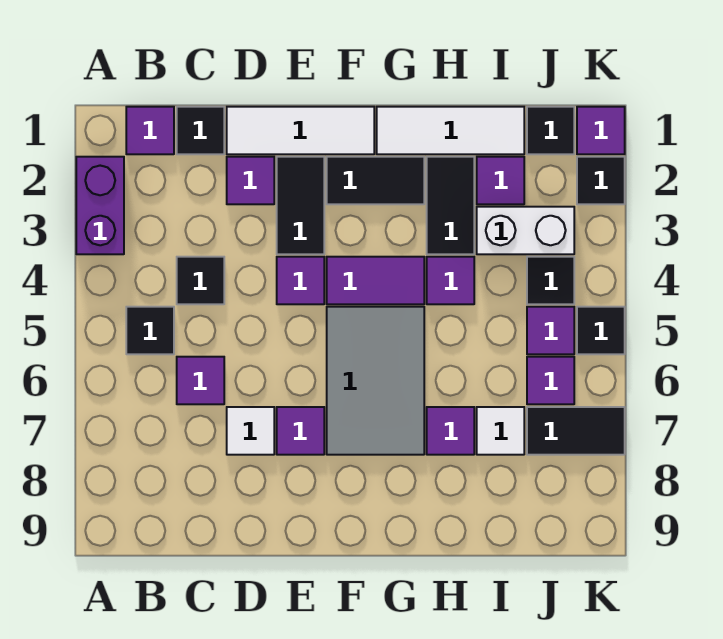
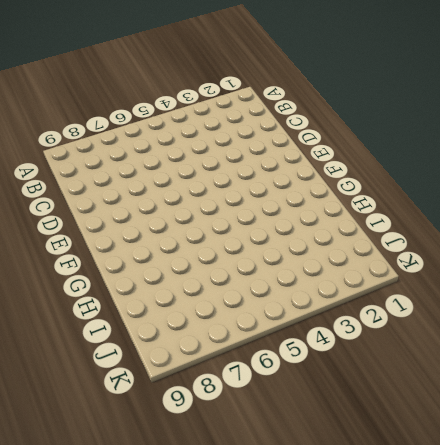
none -> purple 1x2 brick [76,157,124,254]
none -> purple 1x1 tile [126,107,174,154]
none -> black 1x1 tile [126,307,174,354]
none -> black 1x1 tile [177,107,224,154]

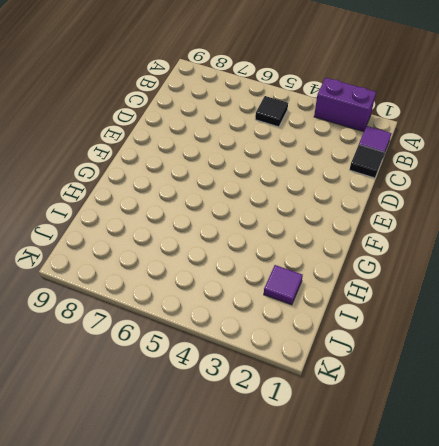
none -> black 1x1 tile [177,257,224,304]
none -> purple 1x1 tile [177,357,224,404]
none -> white 1x3 tile [227,107,374,154]
none -> purple 1x1 tile [227,157,274,204]

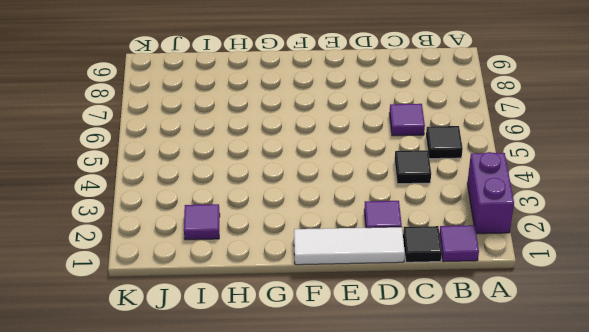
none -> white 1x1 tile [227,407,274,455]
none -> black 1x2 tile [277,157,324,254]
none -> purple 1x1 tile [277,257,324,304]
none -> purple 1x1 tile [277,407,324,455]

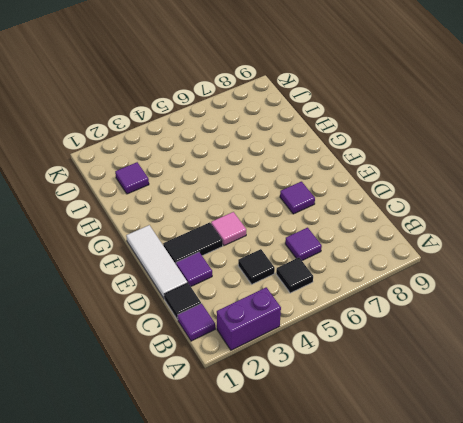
pink 1x1 tile [211,212,246,246] -> purple 1x1 tile [277,257,324,304]
none -> white 1x1 tile [227,407,274,455]
none -> black 1x2 tile [327,157,424,204]
none -> purple 1x2 tile [327,257,424,304]
none -> grey 2x3 tile [327,307,424,455]

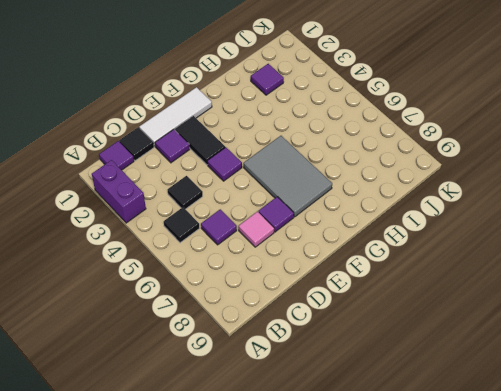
pink 1x1 tile [239,212,274,247] -> white 1x1 tile [227,407,274,455]
none -> black 1x2 tile [327,157,424,204]
none -> purple 1x2 tile [327,257,424,304]
none -> white 1x3 tile [377,107,524,154]
none -> black 1x2 tile [427,157,474,254]

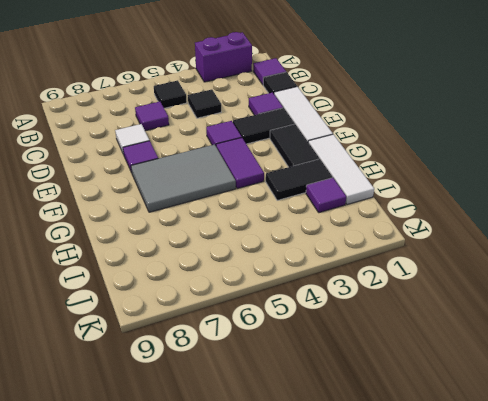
none -> purple 1x1 tile [427,257,474,304]
none -> purple 1x1 tile [427,407,474,455]
none -> white 1x2 brick [477,207,574,254]
none -> white 1x1 tile [477,407,524,455]

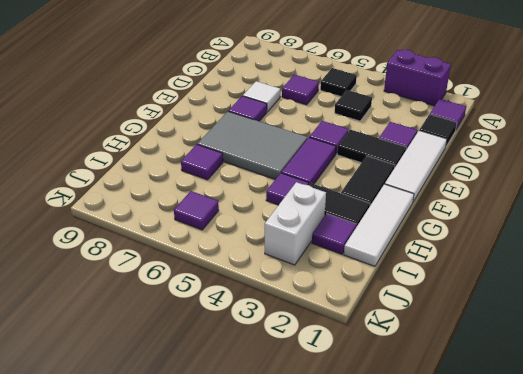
none -> white 1x1 tile [477,407,524,455]
none -> black 1x1 tile [527,107,574,154]
none -> black 1x1 tile [527,257,574,304]
none -> purple 1x1 tile [527,307,574,354]

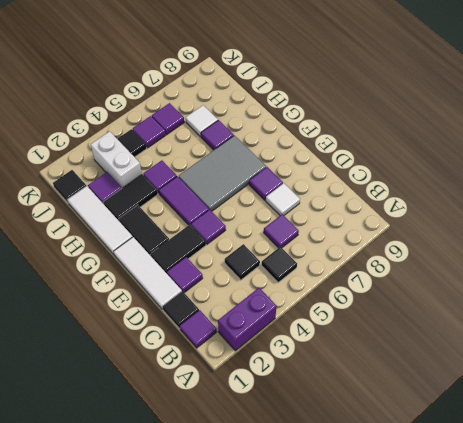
none -> black 1x2 tile [527,407,625,455]
none -> purple 1x1 tile [577,107,625,154]
none -> black 1x1 tile [577,157,625,204]
none -> black 1x1 tile [577,307,625,354]

